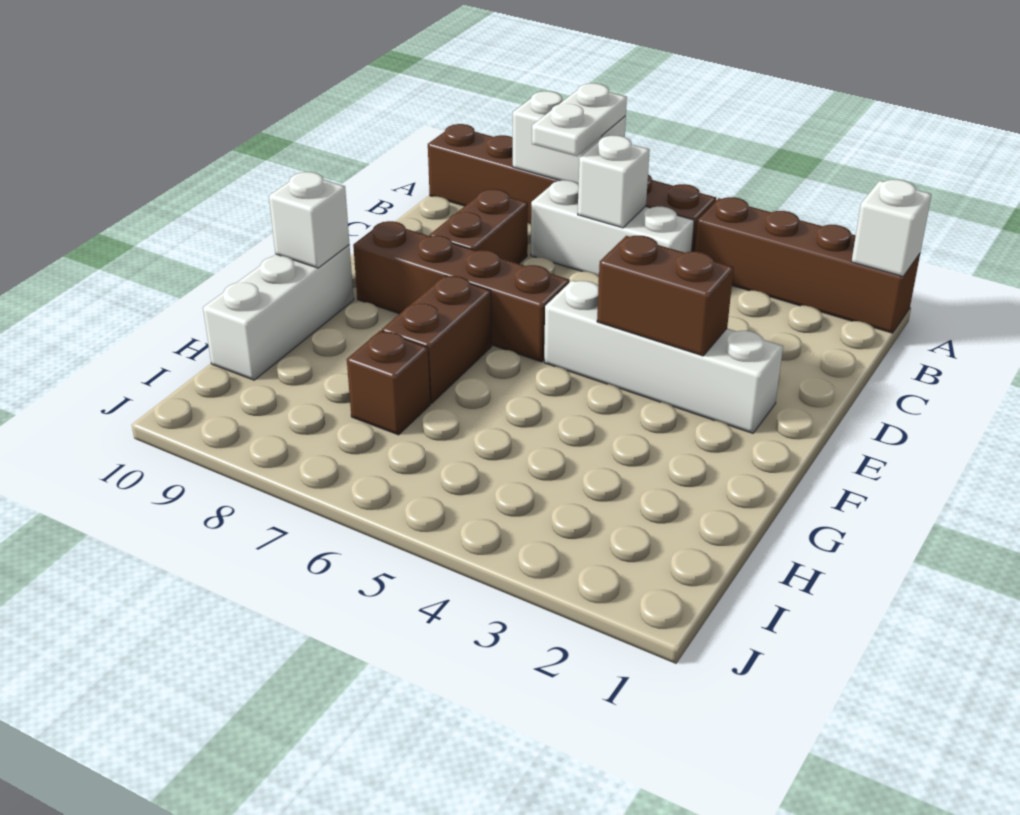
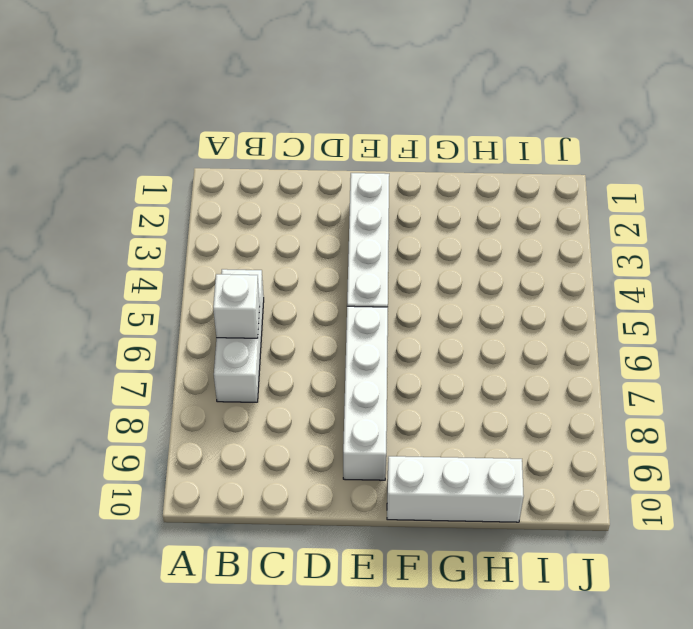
white 1x4 brick [343,306,388,480] -> brown 1x4 brick [353,221,570,362]
none -> brown 1x4 brick [695,197,920,333]
none -> brown 1x6 brick [428,124,716,252]
none -> brown 1x2 brick [430,189,528,264]

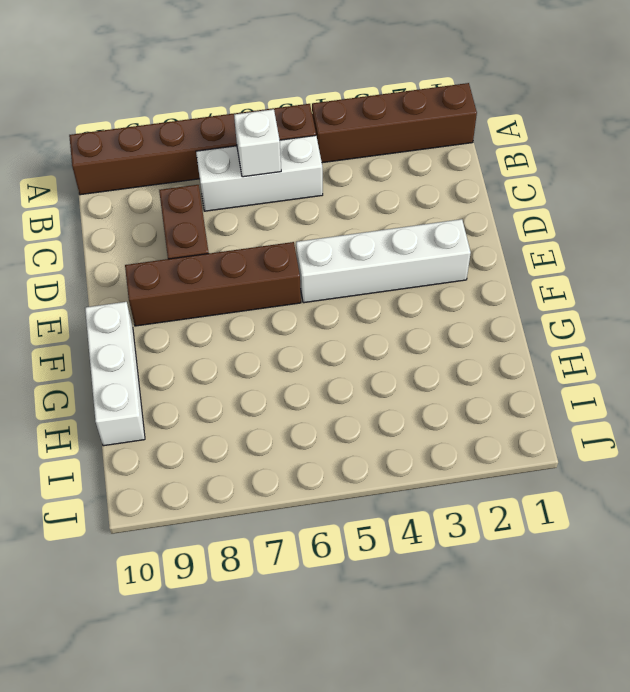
none -> brown 1x2 brick [382,276,492,403]
none -> brown 1x1 brick [347,331,430,435]
none -> white 1x1 brick [852,180,932,276]

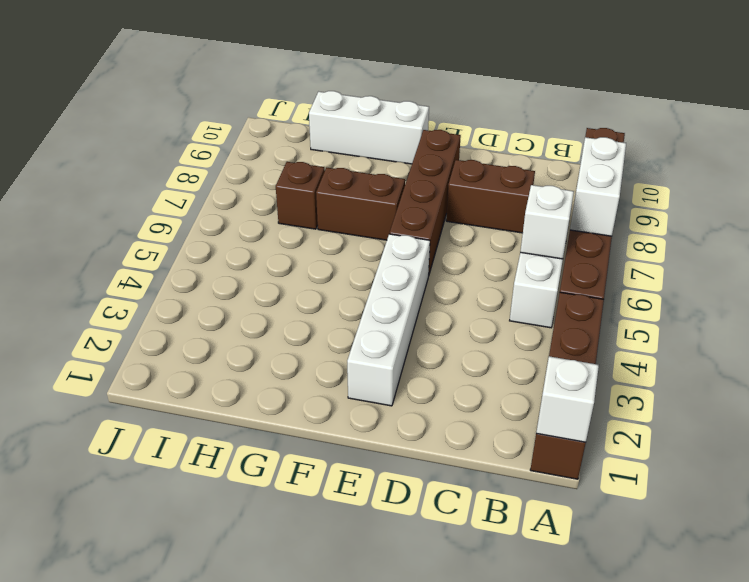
none -> brown 1x2 brick [597,236,734,356]
none -> white 1x1 brick [269,172,349,268]
none -> white 1x2 plate [532,83,627,156]

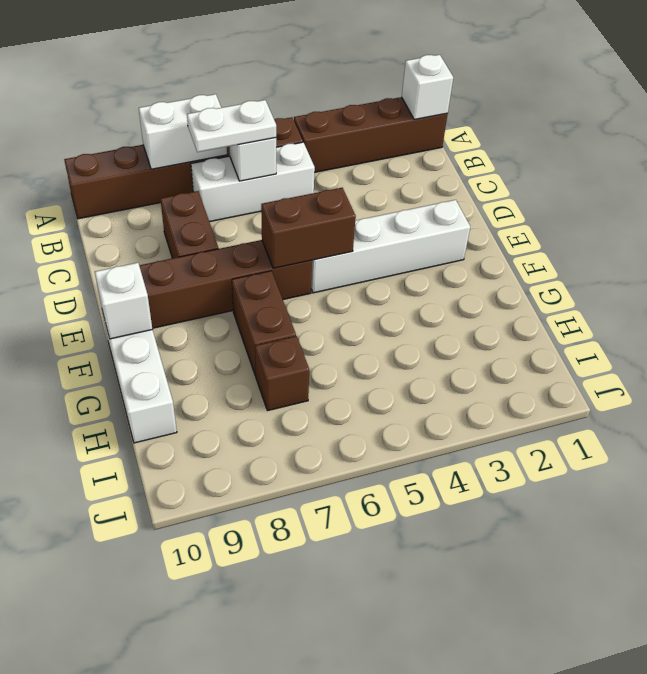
white 1x2 plate [187,100,276,152] -> white 1x2 plate turned to [532,83,627,156]
brown 1x2 brick [261,188,356,268] -> brown 1x2 brick moved to [597,236,734,356]

